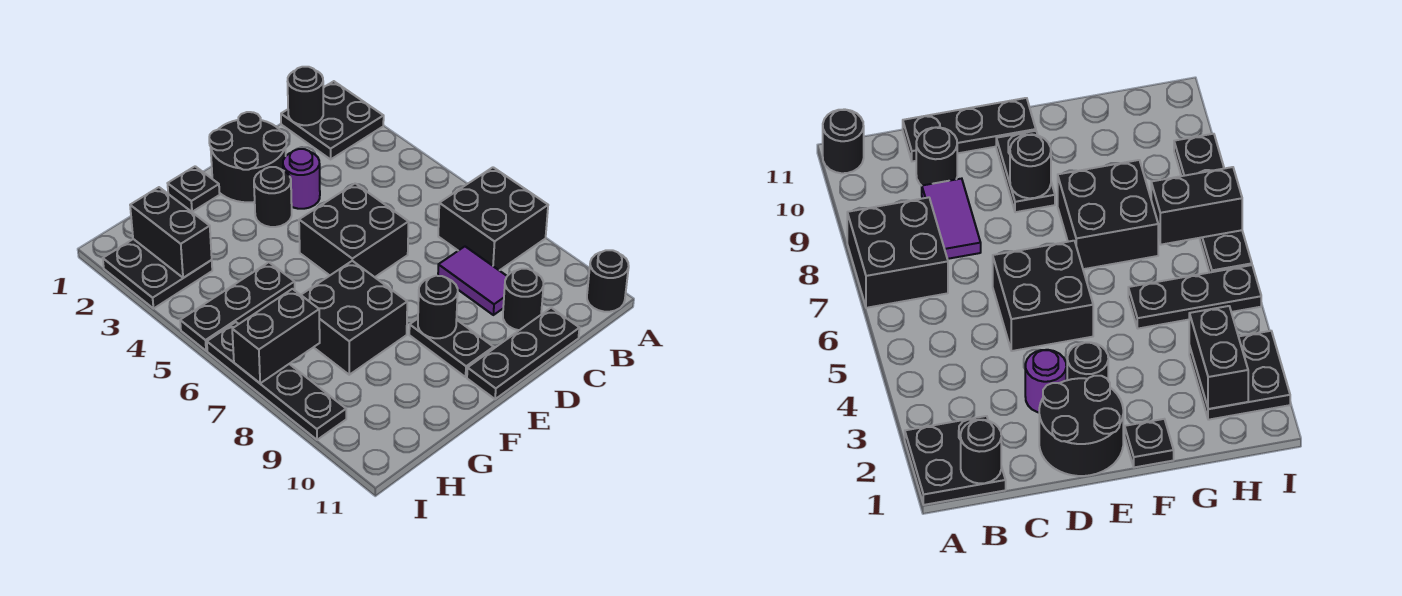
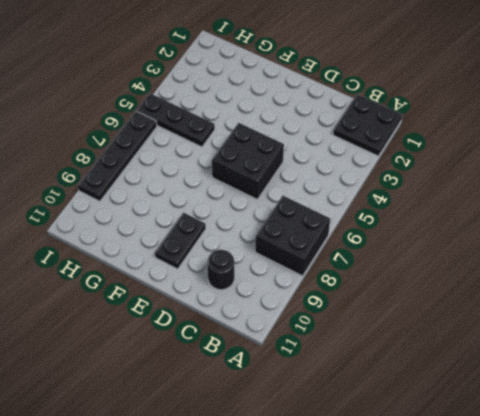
none -> black 1x1 round brick [587,250,629,312]
none -> purple 1x2 tile [438,247,507,315]
none -> black 1x3 plate [467,308,579,399]

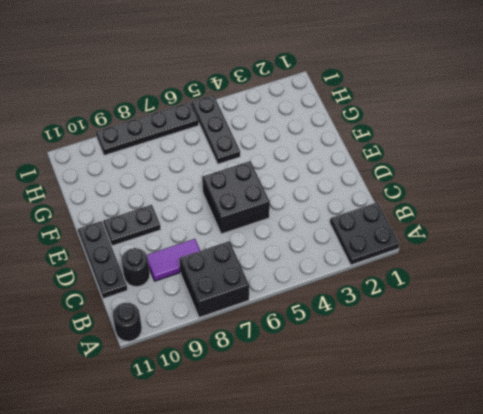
none -> black 2x2 round brick [209,112,286,202]
none -> purple 1x1 round brick [283,149,320,209]
none -> black 1x1 round brick [254,167,292,227]

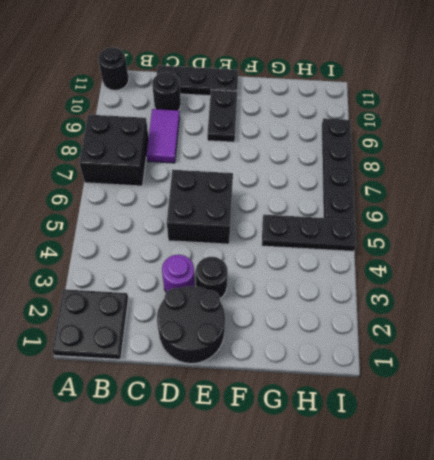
none -> black 1x1 plate [168,166,220,212]
none -> black 2x2 brick [301,261,407,375]
none -> black 2x2 plate [103,239,212,309]

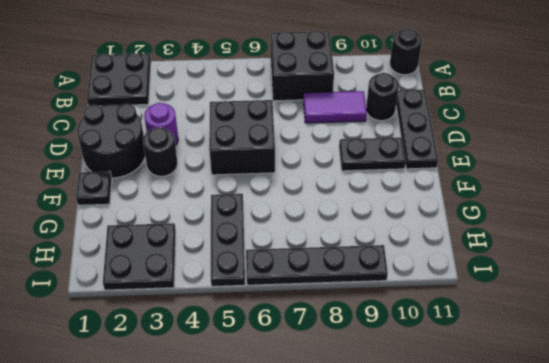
none -> black 2x2 brick [301,261,407,375]
none -> black 1x1 round brick [288,67,323,125]
none -> black 1x1 round brick [418,276,458,338]

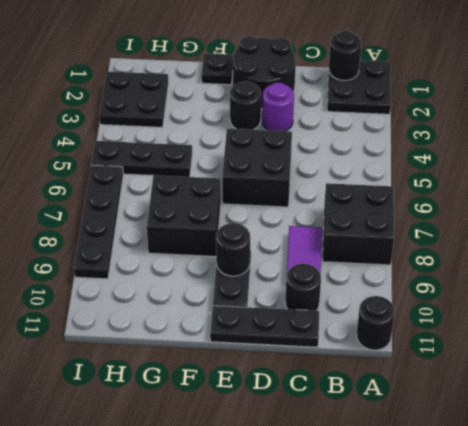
none -> black 1x2 brick [130,187,212,278]
none -> black 1x2 brick [232,289,320,383]

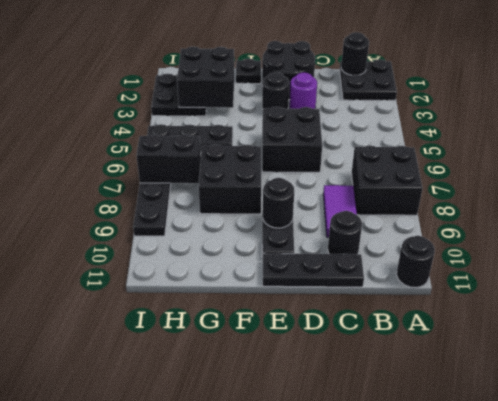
black 2x2 brick [177,47,234,108] -> black 1x2 brick [130,187,212,278]

